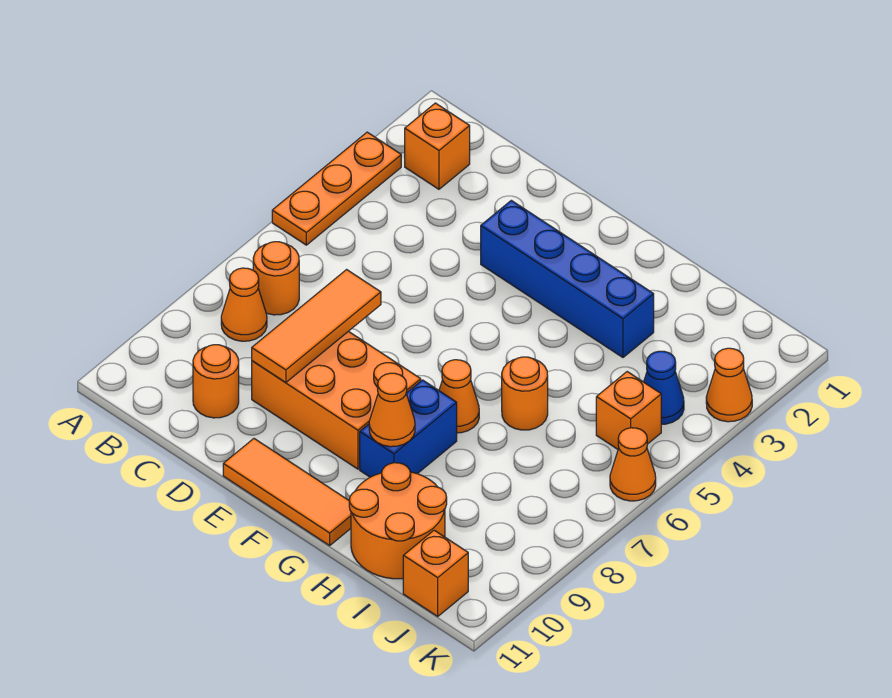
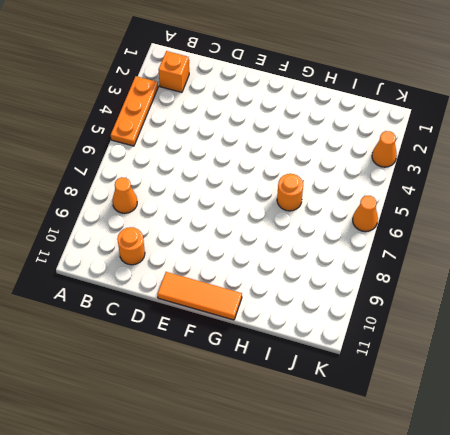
none -> orange 1x1 round brick [253,242,299,315]
none -> orange 2x3 brick [252,331,421,469]
none -> blue 1x4 brick [481,200,654,357]

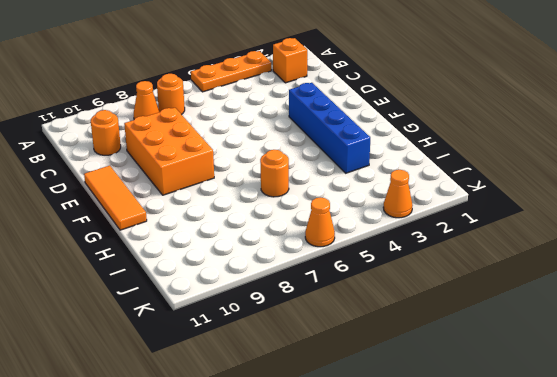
none -> orange 1x1 cone [439,360,479,433]
none -> blue 1x2 brick [360,380,457,477]
none -> orange 2x2 round brick [349,463,447,579]

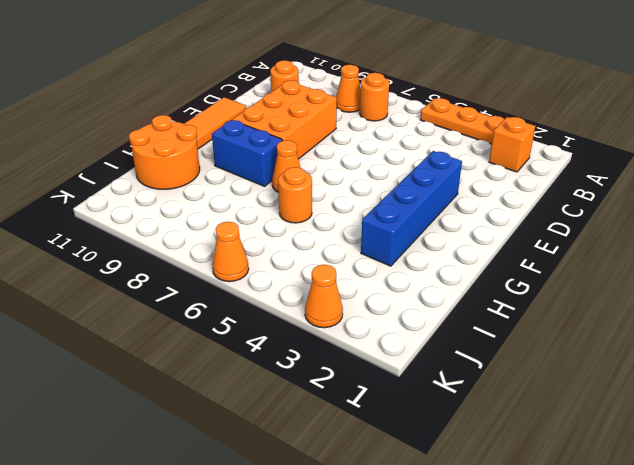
none -> blue 1x1 cone [644,351,684,424]
none -> orange 1x1 brick [596,372,661,449]
none -> orange 1x1 brick [403,530,468,616]

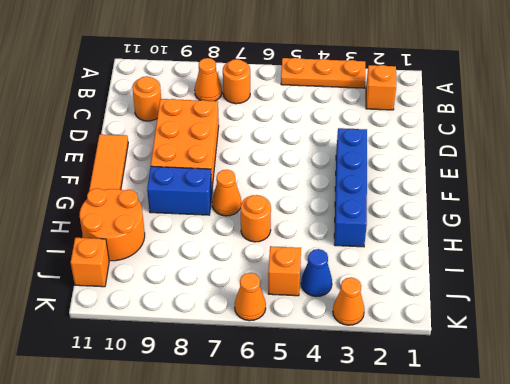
none -> orange 1x3 tile [252,270,381,382]
none -> orange 1x1 cone [369,373,415,447]

